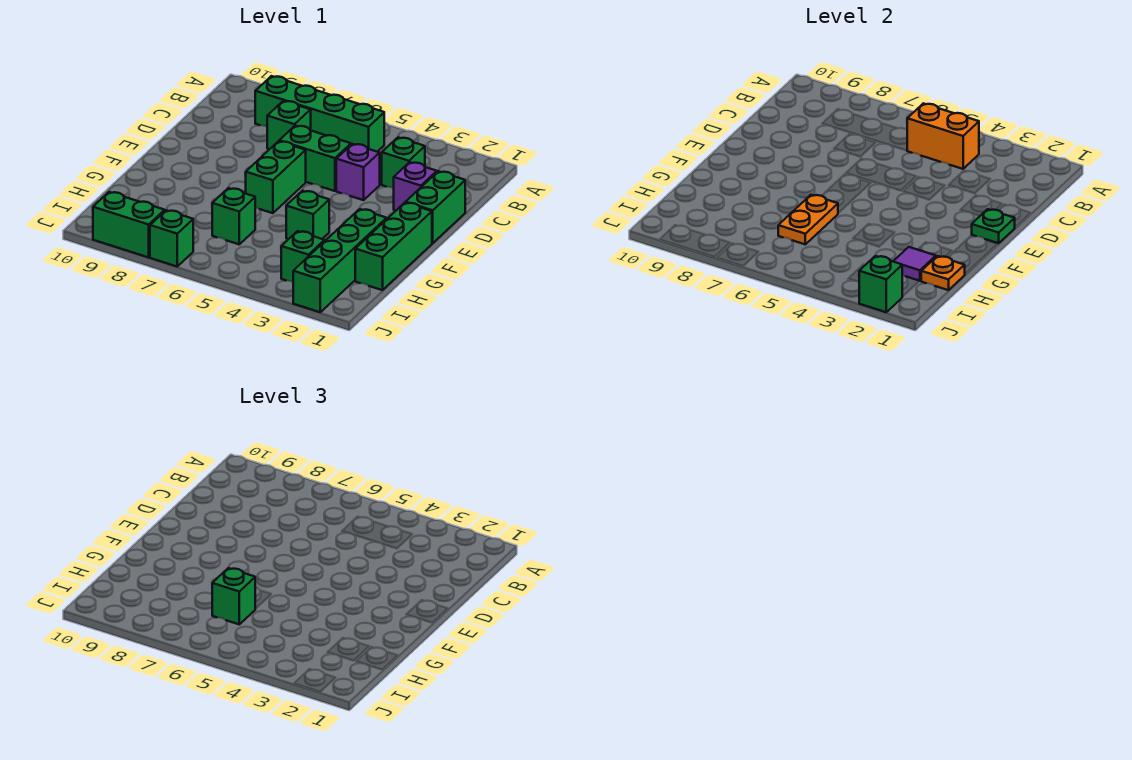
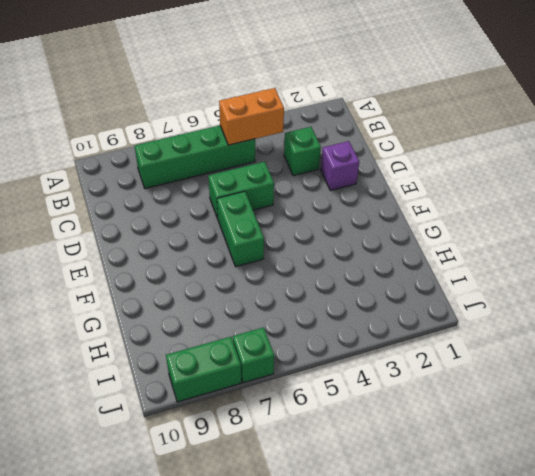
none -> green 1x1 brick [267,101,311,149]
none -> green 1x2 brick [406,171,465,243]
none -> purple 1x1 brick [336,144,380,200]

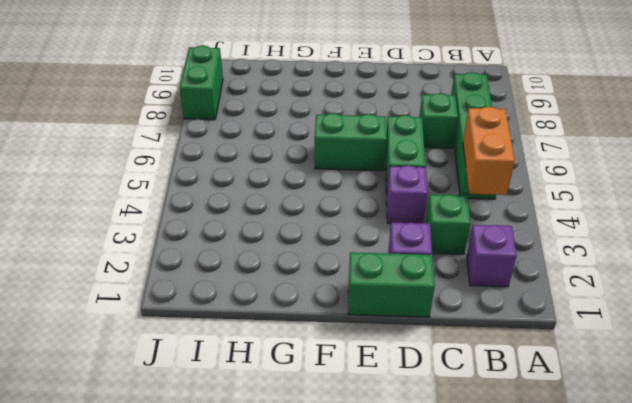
purple 1x1 brick [467,225,517,287] -> none
none -> green 1x3 brick [355,203,432,290]
none -> green 1x4 brick [293,209,387,312]
none -> green 1x1 brick [286,191,329,239]

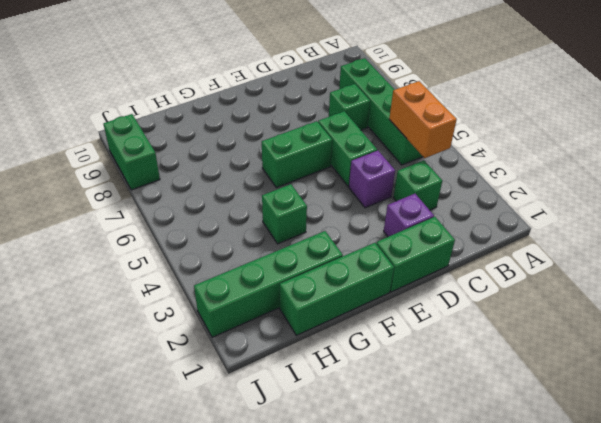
none -> green 1x1 brick [212,188,255,244]
none -> green 1x1 brick [281,231,325,282]
none -> green 1x1 brick [150,210,193,266]

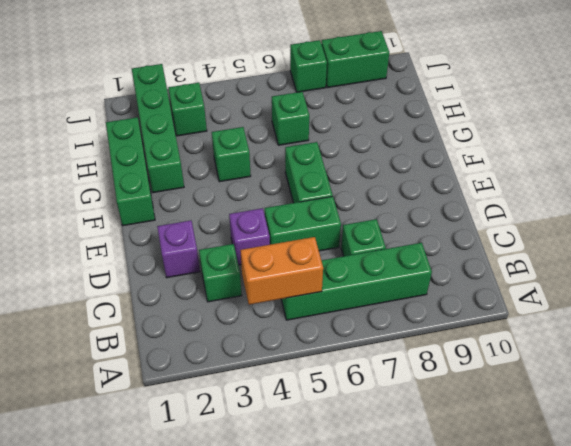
none -> green 1x2 brick [406,171,465,243]
none -> green 1x1 plate [972,209,1015,243]
none -> orange 1x2 plate [778,195,838,244]

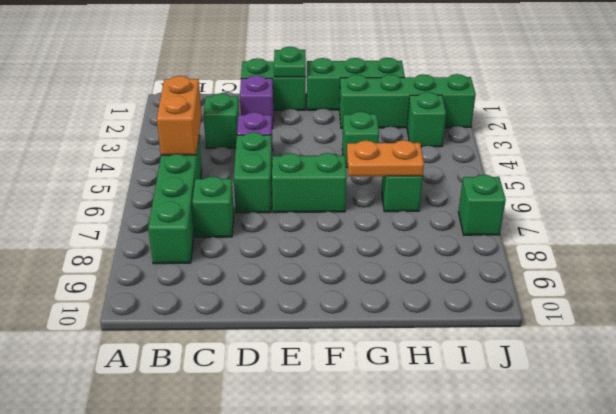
none -> green 1x2 brick [93,192,165,257]
none -> orange 1x1 plate [921,256,965,290]
none -> purple 1x1 tile [893,247,936,281]

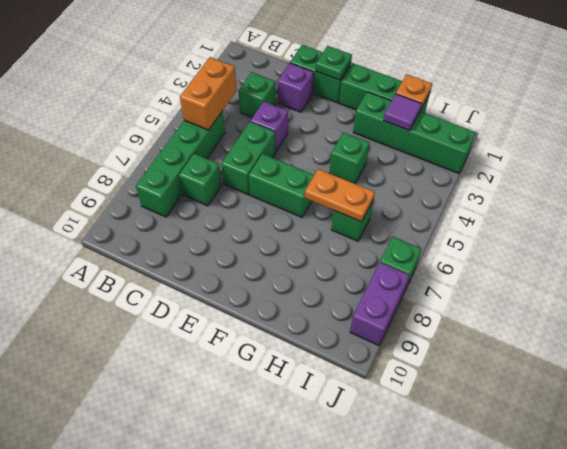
purple 1x2 brick [350,263,409,345] -> green 1x2 brick [93,192,165,257]
none -> green 1x1 brick [281,231,325,282]
none -> green 1x1 brick [859,256,902,312]
none -> green 1x1 brick [212,568,255,624]

